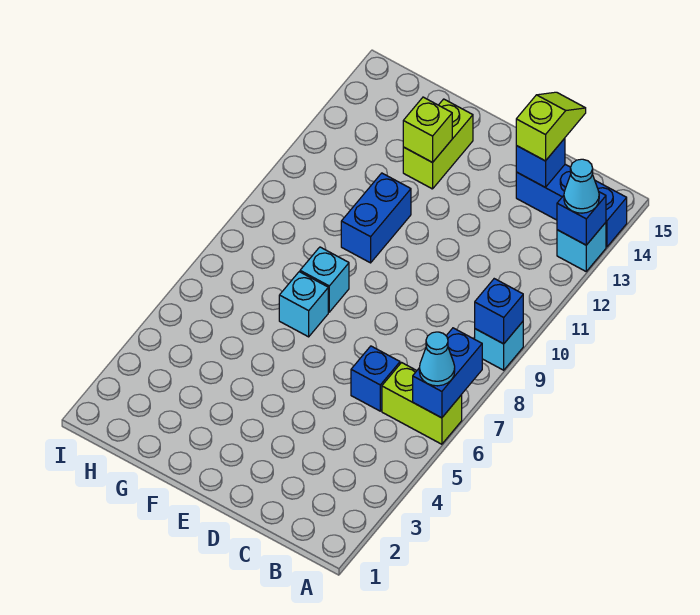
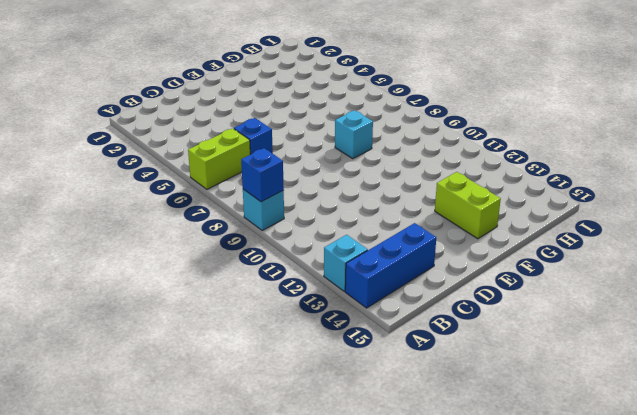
none -> cyan 1x1 brick [279,272,328,337]
none -> blue 1x2 brick [341,173,411,263]
none -> blue 1x2 brick [413,328,482,418]

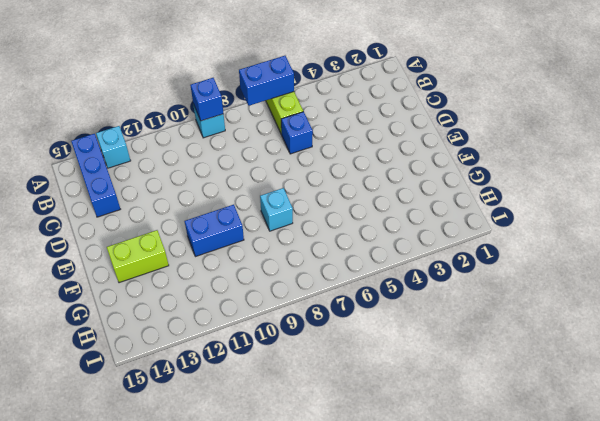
none -> cyan 1x1 brick [279,272,328,337]
none -> blue 1x1 brick [557,192,606,245]
none -> blue 1x1 brick [516,138,565,187]

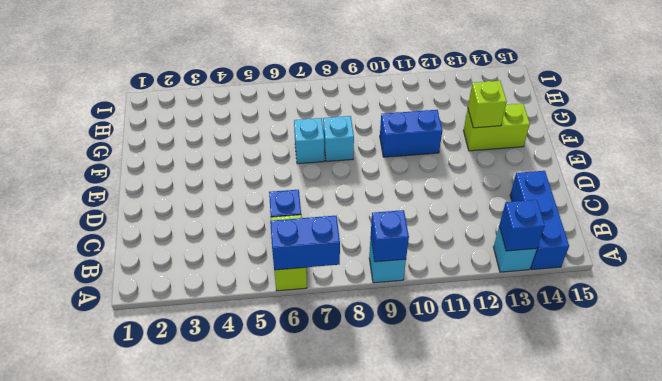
none -> blue 1x1 brick [516,138,565,187]
none -> cyan 1x1 cone [419,332,455,386]
none -> cyan 1x1 cone [564,159,599,213]

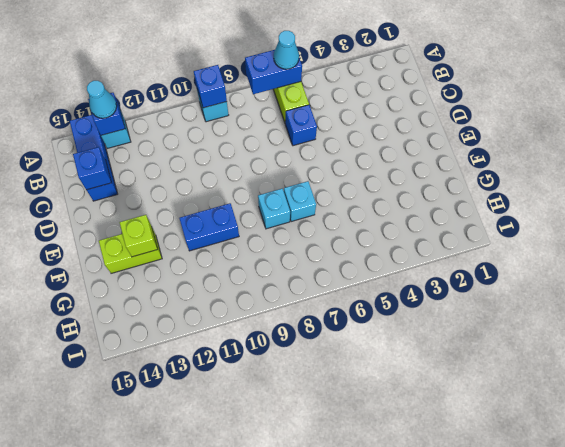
none -> lime 1x2 slope [516,92,586,161]

